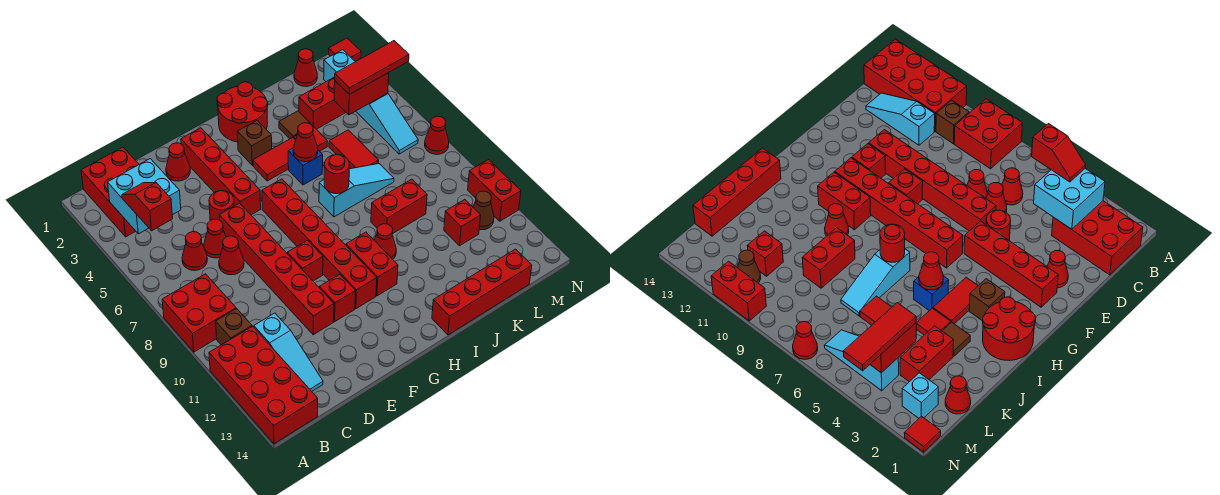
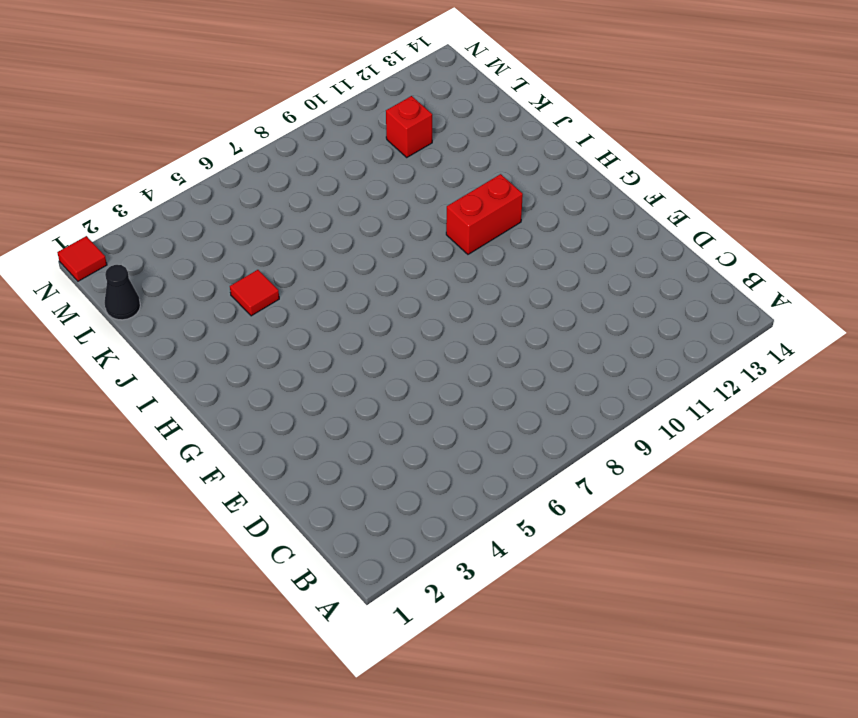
black 1x1 cone [105,265,140,320] -> red 1x1 cone [294,49,317,86]
none -> red 2x2 brick [162,274,236,352]
none -> red 2x4 brick [209,326,318,444]
none -> red 2x3 brick [81,147,139,237]
none -> brown 1x1 brick [216,309,252,345]

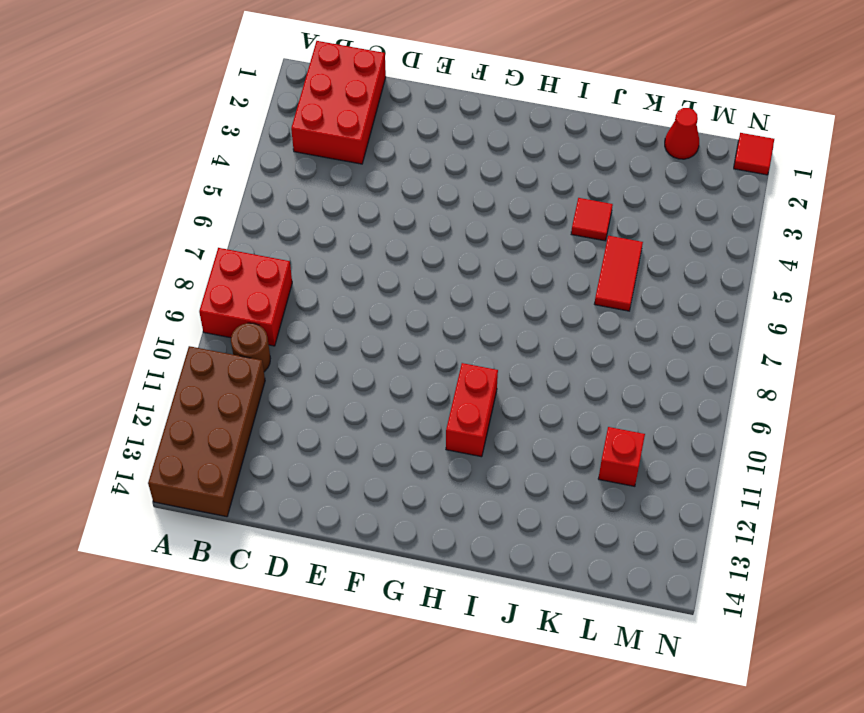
brown 2x4 brick [148,346,265,517] -> red 2x4 brick [209,326,318,444]
brown 1x1 round brick [231,323,270,372] -> brown 1x1 brick [216,309,252,345]
none -> red 1x1 cone [182,232,207,271]
none -> cyan 1x3 slope [254,313,323,391]
none -> red 1x1 cone [204,219,226,258]
none -> red 1x1 cone [219,236,244,275]

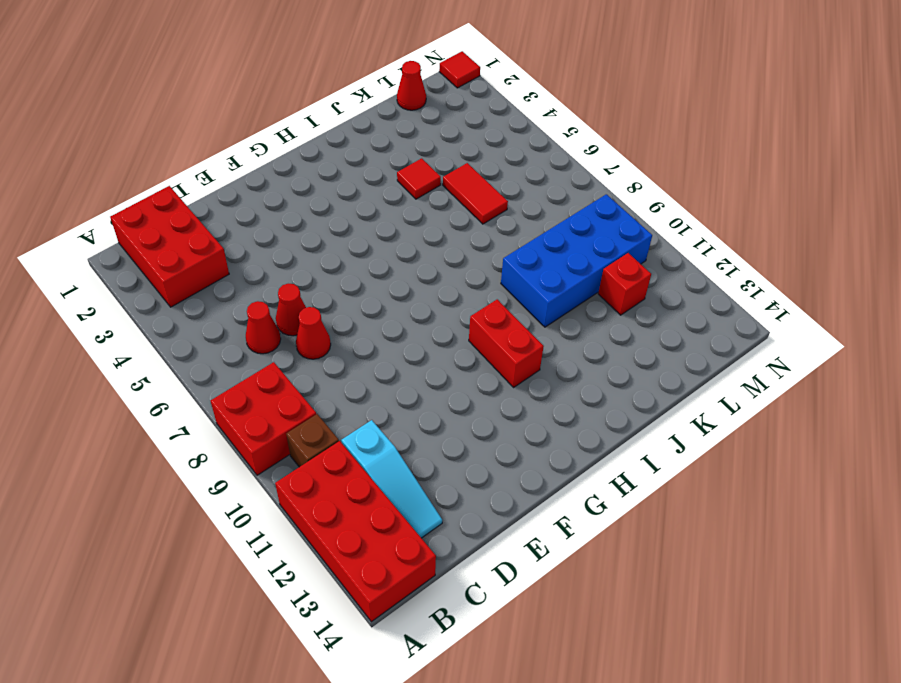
blue 2x4 brick [501,194,652,327] -> red 1x2 brick [371,179,427,233]
none -> red 1x1 cone [166,143,190,181]
none -> red 1x1 round brick [209,191,234,220]
none -> red 1x6 brick [219,203,334,335]
none -> red 1x4 brick [181,128,261,215]

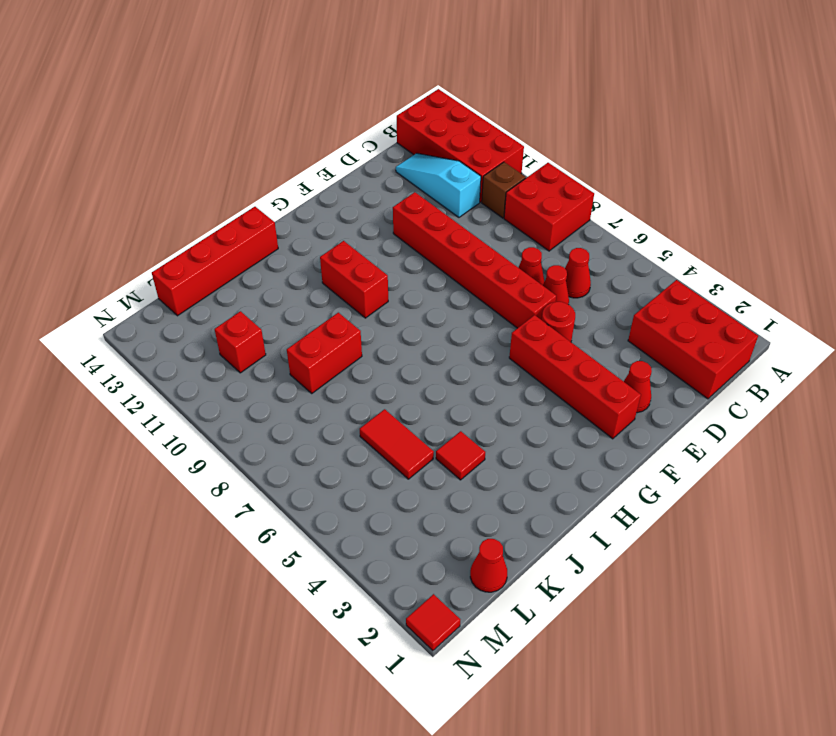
none -> red 1x1 brick [287,240,323,281]
none -> red 1x1 brick [319,274,355,321]
none -> red 1x6 brick [262,179,377,309]
none -> red 2x2 round brick [217,82,268,142]

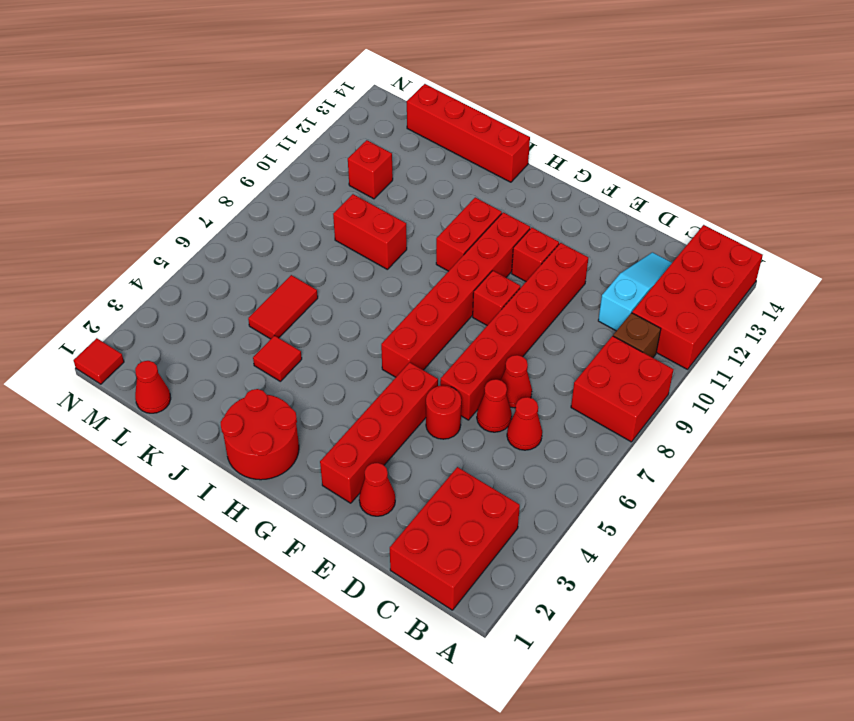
none -> brown 1x1 brick [238,120,272,165]
none -> red 1x2 tile [253,138,296,181]
none -> blue 1x1 brick [288,148,323,185]
none -> cyan 1x3 slope [319,164,394,217]

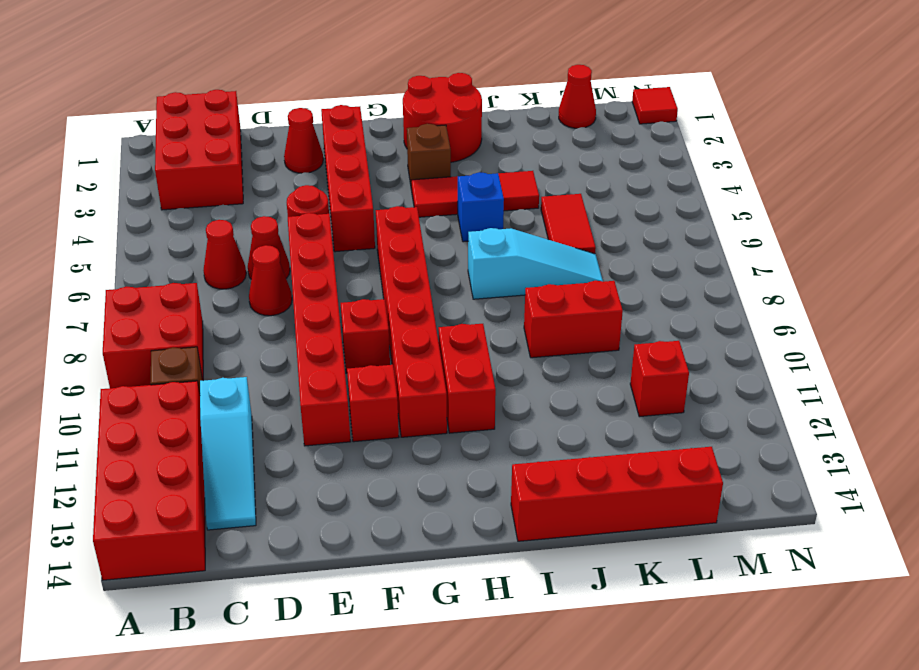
none -> red 1x1 cone [374,224,396,259]
none -> brown 1x1 tile [279,111,312,139]
none -> red 1x2 brick [299,77,346,129]
none -> cyan 1x1 brick [324,50,355,82]

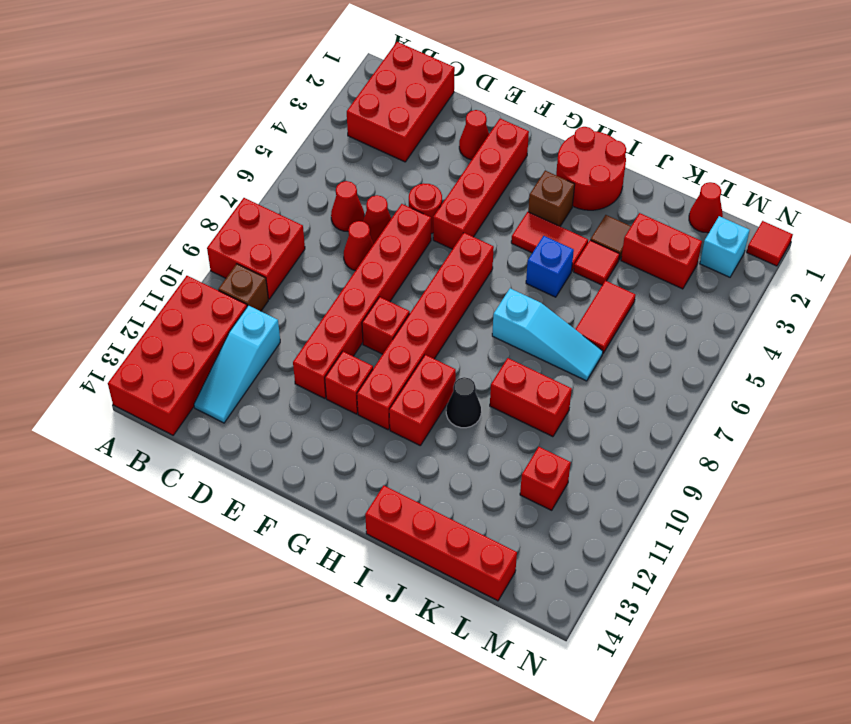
black 1x1 cone [446,377,481,428] -> red 1x1 cone [374,224,396,259]
none -> cyan 1x3 slope [356,93,418,154]
none -> brown 1x1 cone [473,191,494,230]
none -> red 1x1 cone [425,116,449,154]
none -> red 1x2 brick [468,160,521,221]

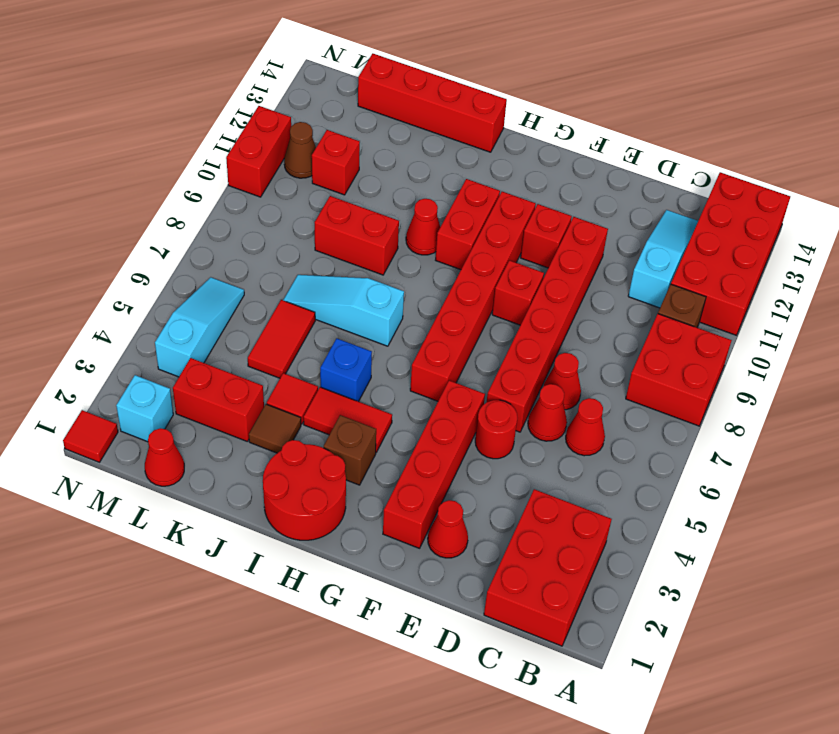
none -> red 1x1 cone [425,116,449,154]
none -> cyan 2x2 brick [108,159,181,234]
none -> red 1x1 cone [293,123,318,162]
none -> red 1x1 round brick [324,155,349,194]

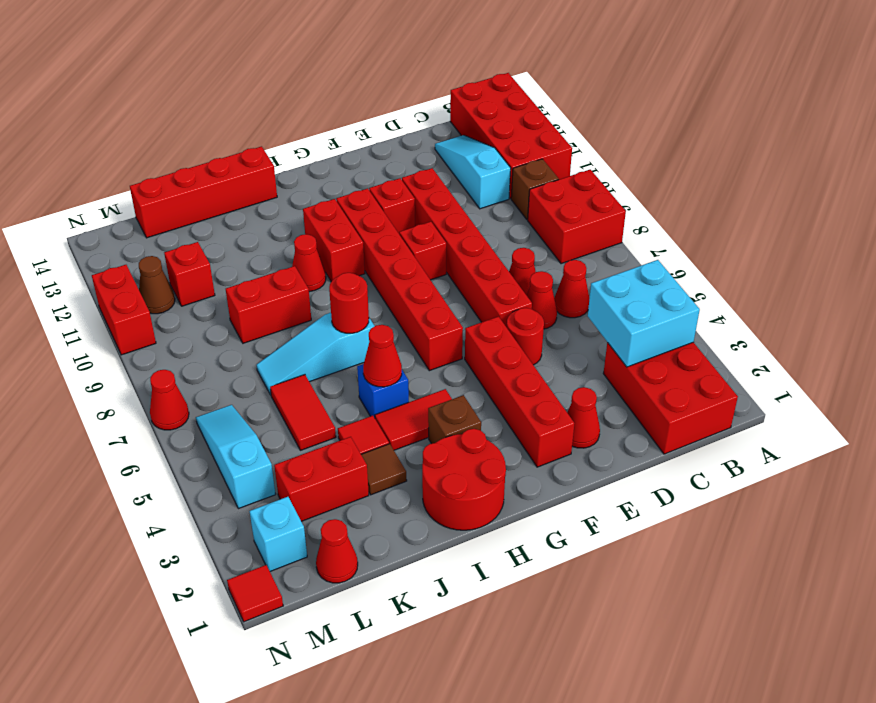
none -> red 1x2 brick [334,73,389,115]
none -> red 1x2 slope [122,182,173,231]
none -> red 1x3 tile [335,41,409,95]

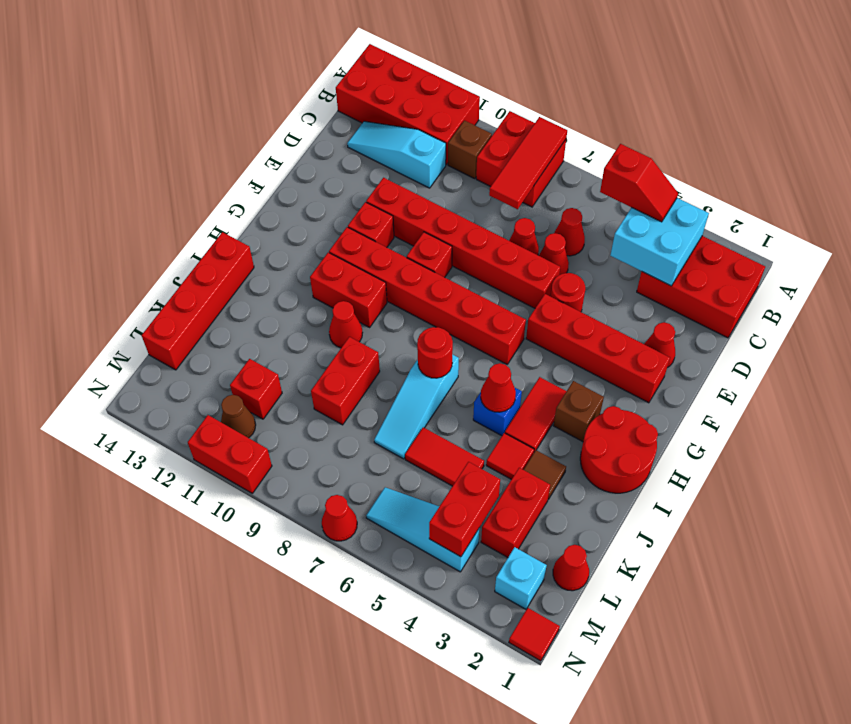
red 1x3 tile [489,117,567,209] -> red 1x3 tile moved to [335,41,409,95]

